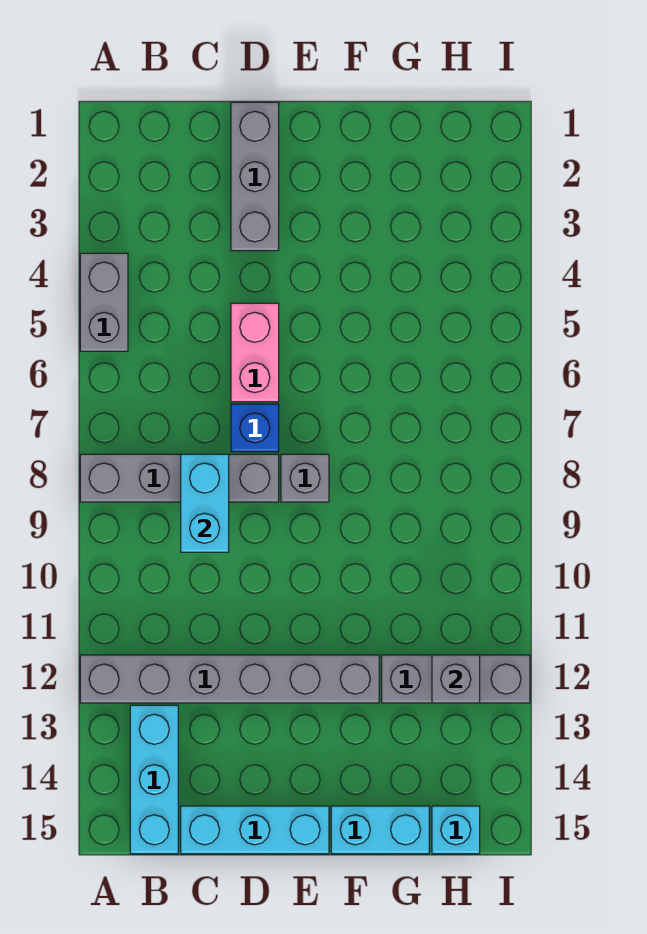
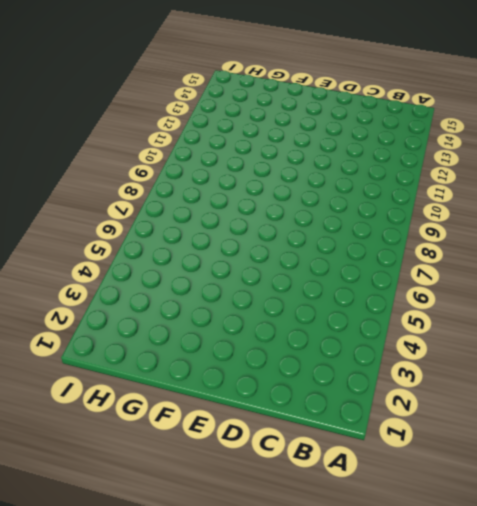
none -> grey 1x2 brick [80,253,128,351]
none -> grey 1x4 brick [80,454,279,502]
none -> grey 1x6 brick [80,655,379,703]

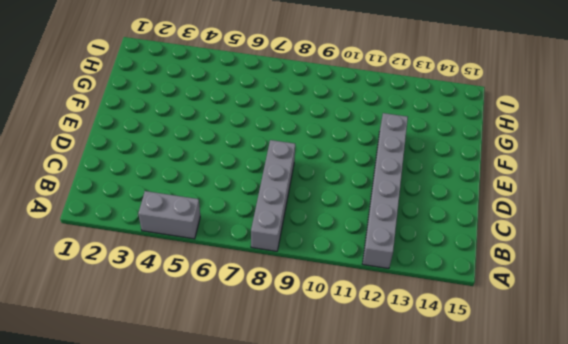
none -> cyan 1x3 brick [130,705,178,854]
none -> cyan 1x3 brick [181,806,329,854]
none -> grey 1x3 brick [231,102,279,251]

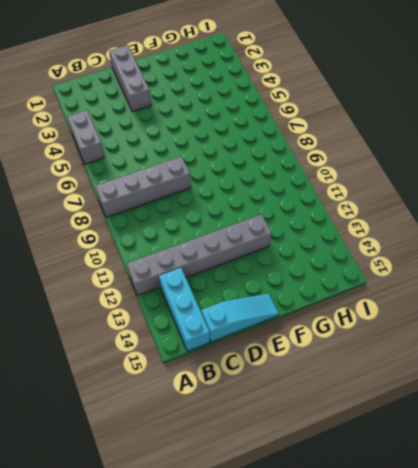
cyan 1x3 slope [201,293,279,342] -> cyan 1x3 brick [181,806,329,854]
none -> pink 1x2 brick [231,303,279,402]
none -> blue 1x1 brick [231,404,279,452]
none -> grey 1x1 brick [281,454,329,502]

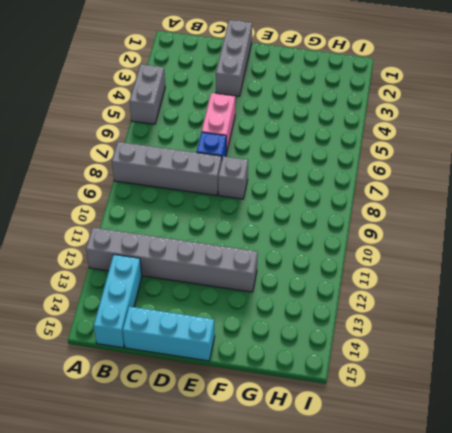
none -> cyan 1x2 brick [331,806,429,854]
none -> grey 1x3 brick [382,655,530,703]
none -> cyan 1x1 brick [432,806,480,854]

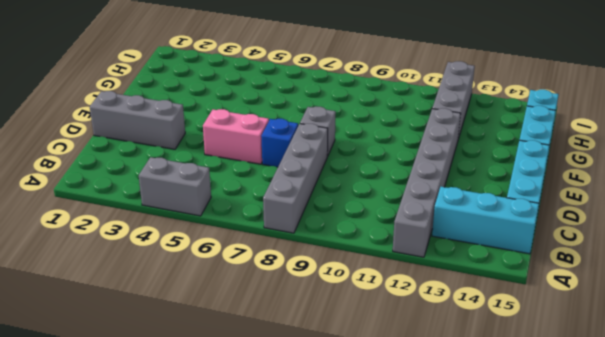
none -> cyan 1x2 brick [181,454,229,552]
none -> grey 1x1 brick [432,655,480,703]

